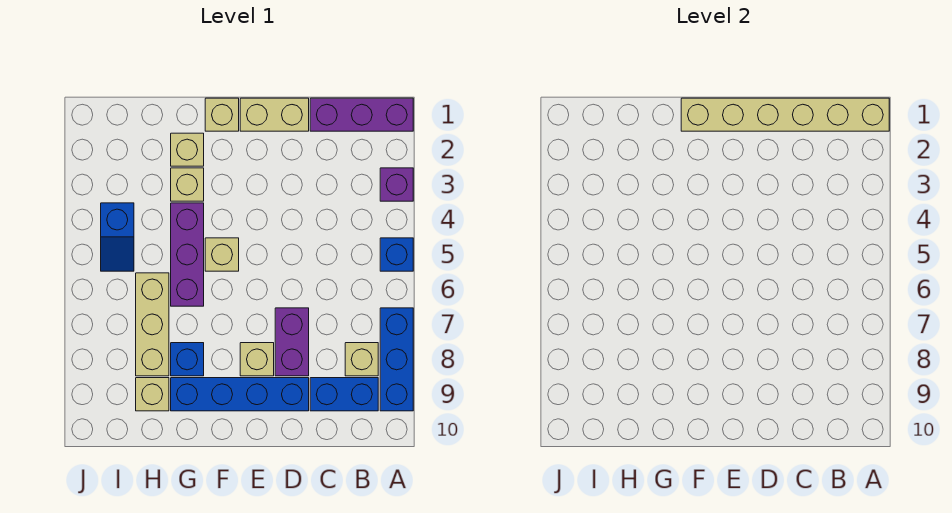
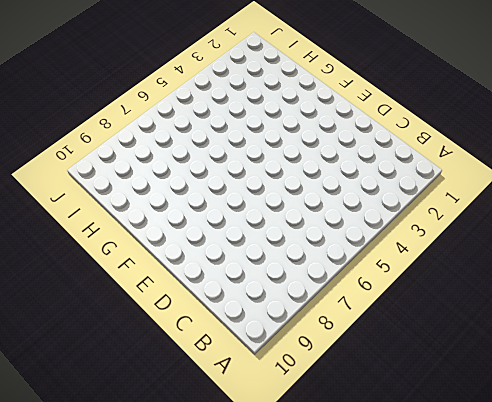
none -> purple 1x3 brick [310,98,413,131]
none -> purple 1x1 brick [380,168,413,201]
none -> blue 1x1 brick [380,238,413,271]

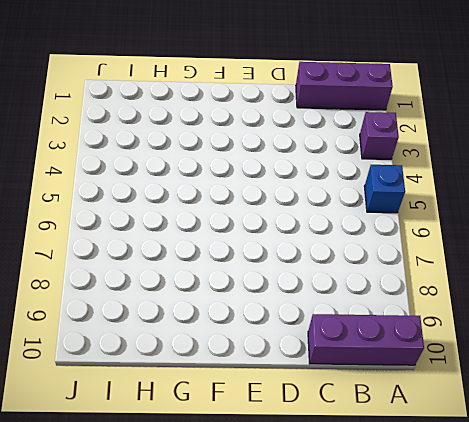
purple 1x3 brick [308,314,424,365] -> purple 1x3 brick turned to [171,203,204,306]
none -> blue 1x3 brick [380,308,413,411]
none -> tan 1x1 brick [345,343,378,376]
none -> blue 1x2 brick [310,378,378,411]

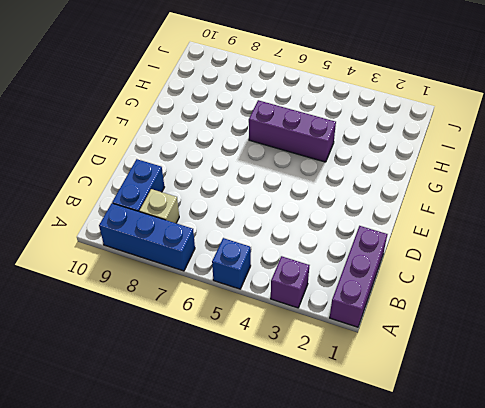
none -> tan 1x2 brick [240,98,309,131]
none -> purple 1x2 brick [275,308,309,376]
none -> blue 1x4 brick [171,378,309,411]

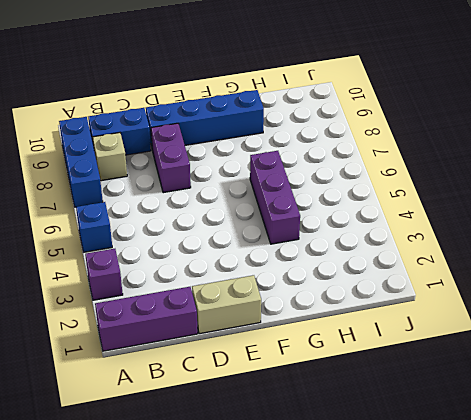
none -> tan 1x1 brick [240,343,274,376]
none -> tan 1x1 brick [205,98,239,131]
none -> tan 1x1 brick [205,238,239,271]

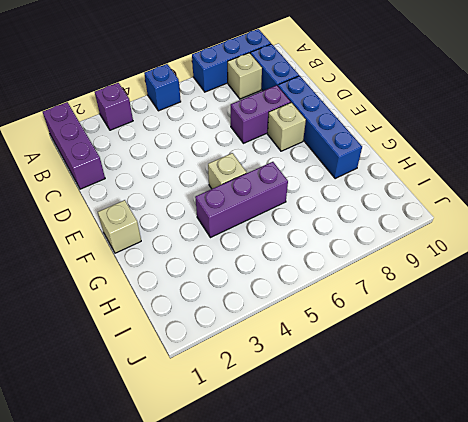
none -> tan 1x2 brick [240,98,309,131]
none -> tan 1x1 brick [171,133,204,166]
none -> tan 1x1 brick [171,168,204,201]

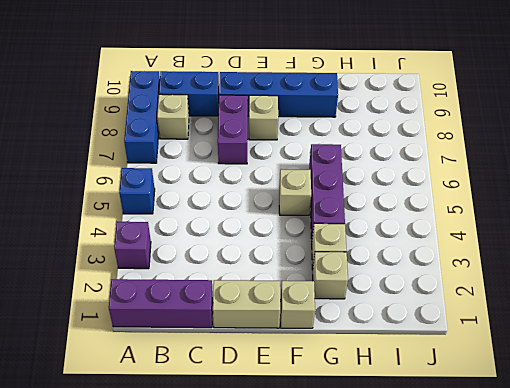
none -> blue 1x1 brick [171,343,204,376]
none -> tan 1x3 brick [136,273,169,376]
none -> tan 1x1 brick [136,378,169,411]

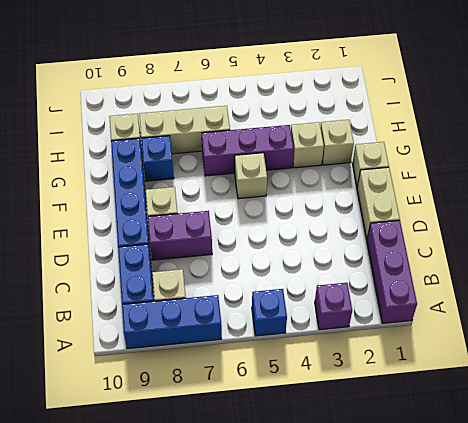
none -> blue 1x2 slope [101,203,134,271]
none -> tan 1x6 brick [681,98,889,131]

